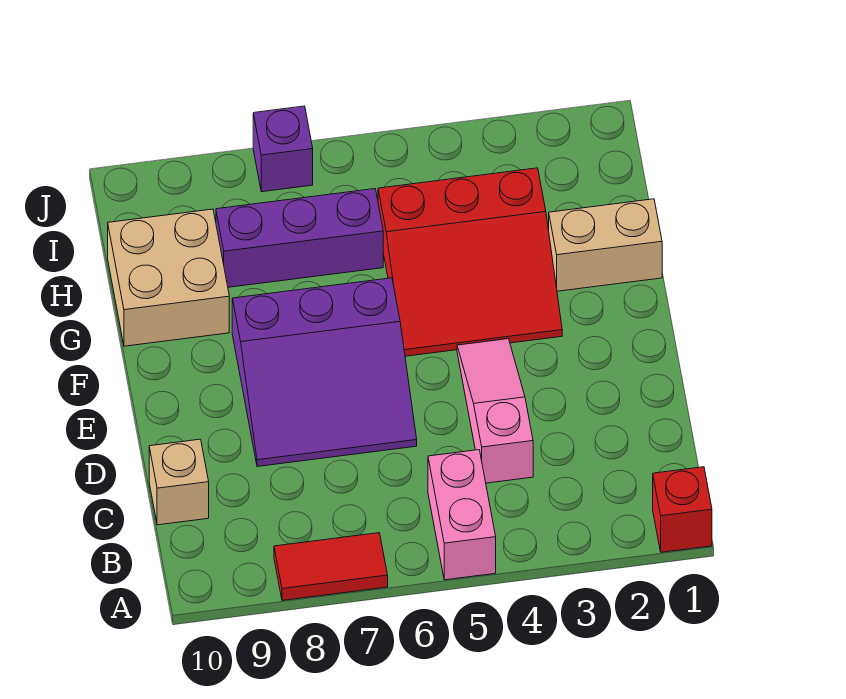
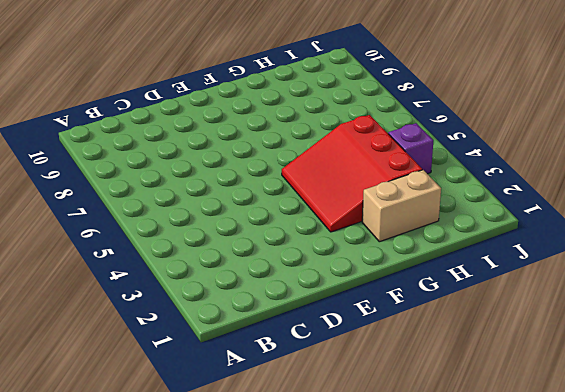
tan 1x2 brick [362,170,441,242] -> tan 1x2 brick turned to [549,199,662,291]
purple 1x1 brick [388,123,433,174] -> purple 1x1 brick moved to [253,106,313,192]
none -> red 1x1 brick [653,467,712,552]
none -> pink 1x2 brick [428,450,496,580]

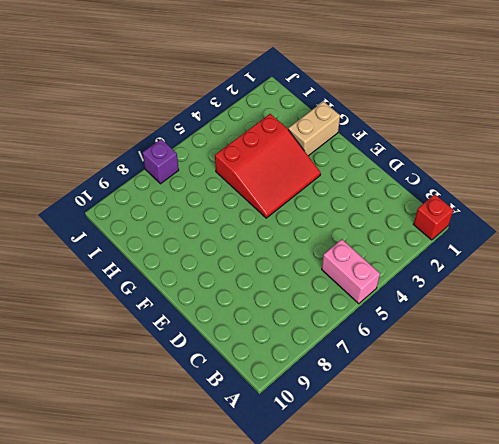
none -> red 1x2 tile [274,533,388,600]
none -> pink 1x3 slope [457,339,533,483]

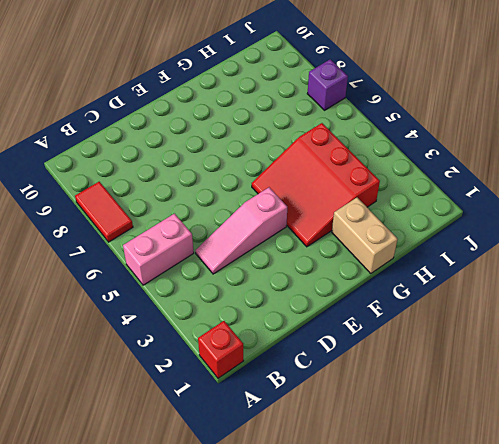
pink 1x3 slope [196,187,287,274] -> pink 1x3 slope turned to [457,339,533,483]
none -> tan 1x1 brick [149,439,209,525]
none -> purple 3x3 slope [232,278,417,467]

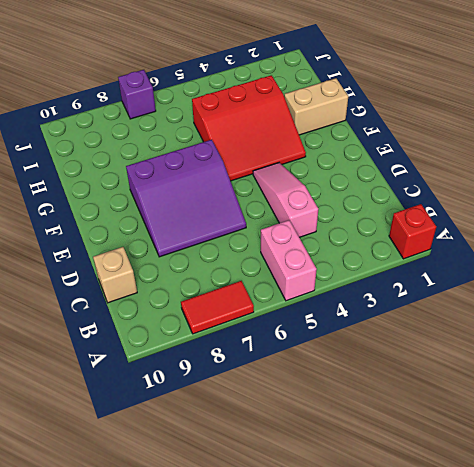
none -> tan 2x2 brick [108,209,229,346]
none -> purple 1x3 brick [216,189,383,287]

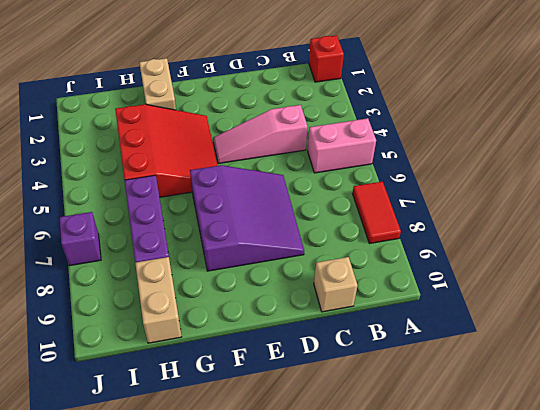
tan 1x2 brick [135,257,182,343] -> tan 2x2 brick [108,209,229,346]

